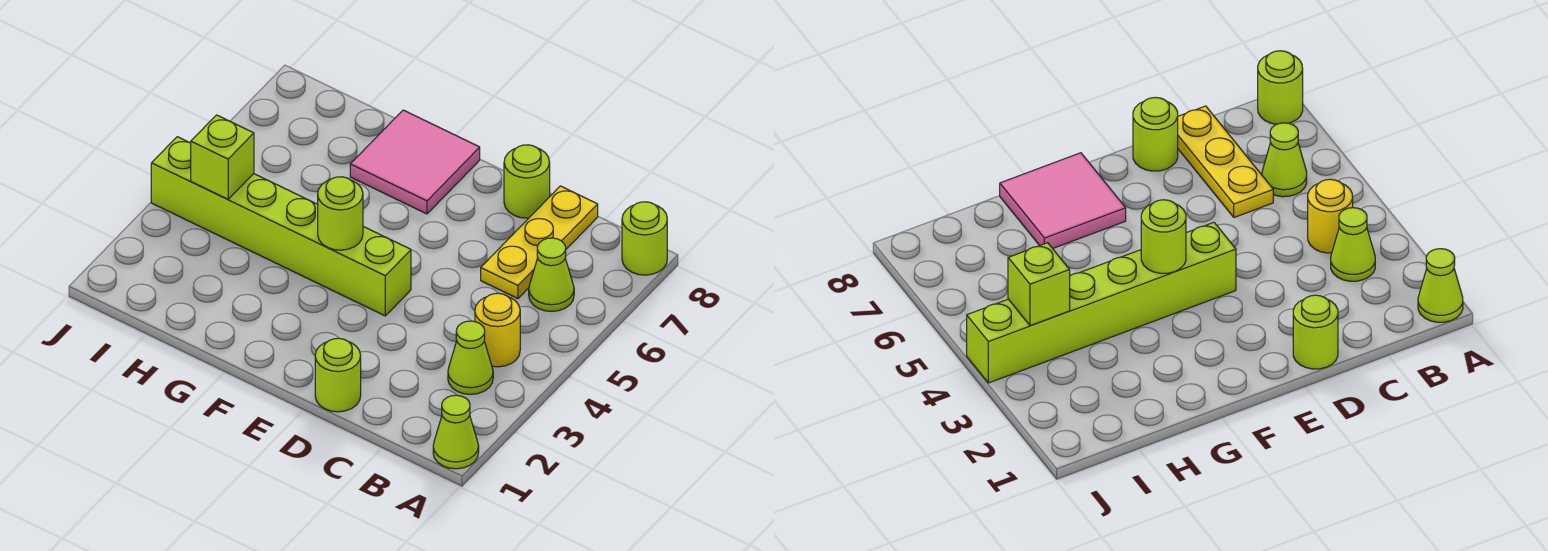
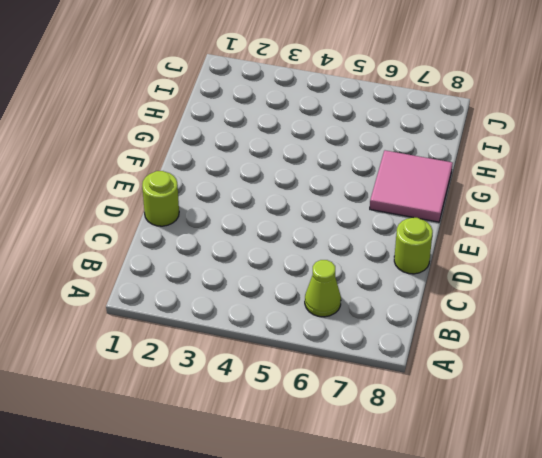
none -> lime 1x1 cone [433,395,479,469]
none -> lime 1x1 round brick [622,202,667,275]
none -> lime 1x1 cone [448,321,493,394]

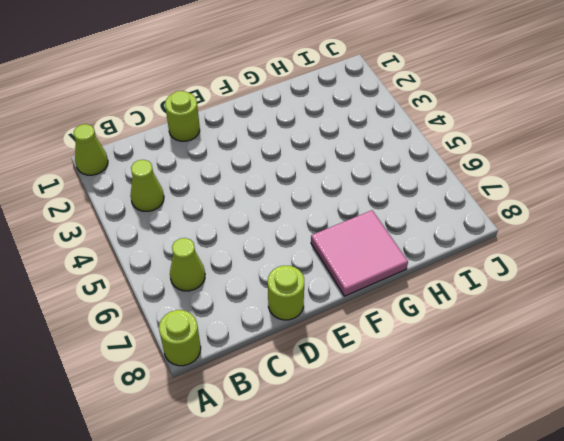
none -> yellow 1x1 round brick [475,293,520,367]
none -> yellow 1x3 plate [481,186,598,299]
none -> lime 1x6 brick [151,137,411,316]

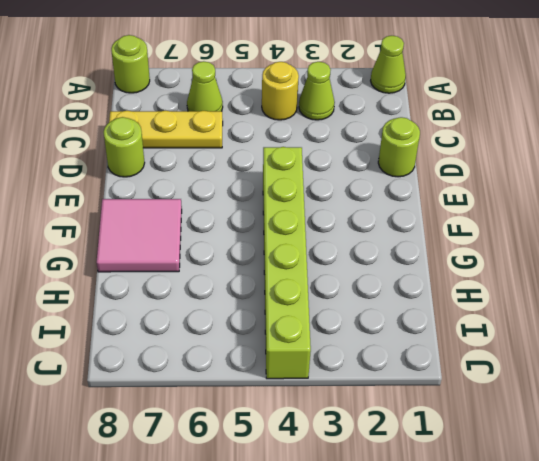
none -> lime 1x1 round brick [318,177,363,250]
none -> lime 1x1 brick [191,115,254,199]

